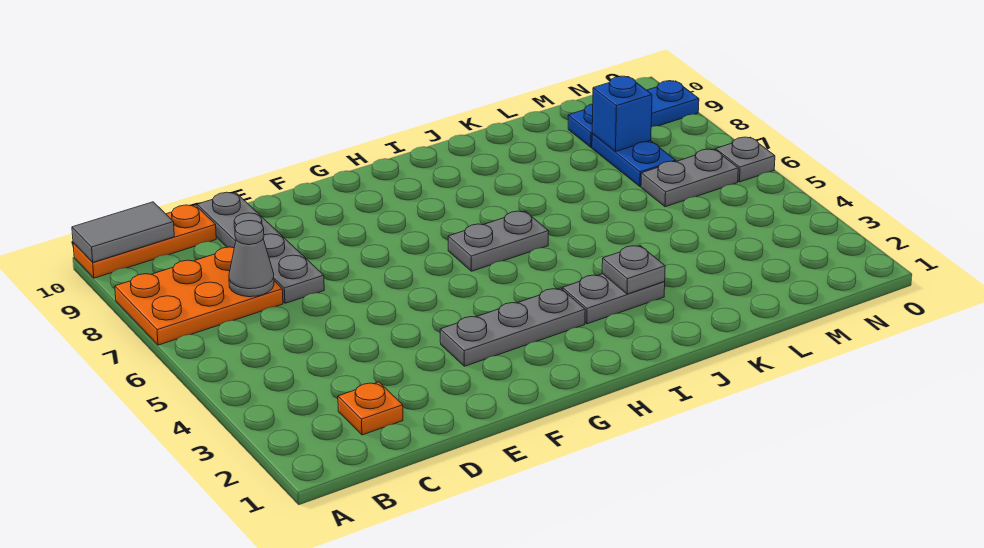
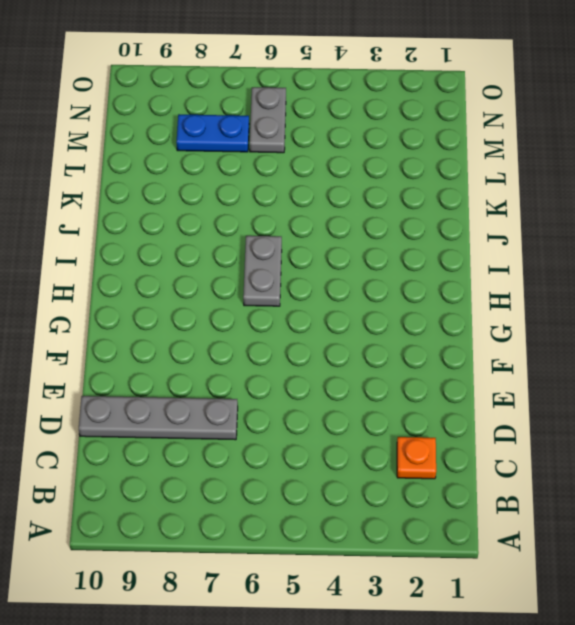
none -> orange 2x3 plate [115,247,283,345]
none -> orange 1x3 plate [73,205,216,278]
none -> grey 1x3 plate [440,288,585,366]

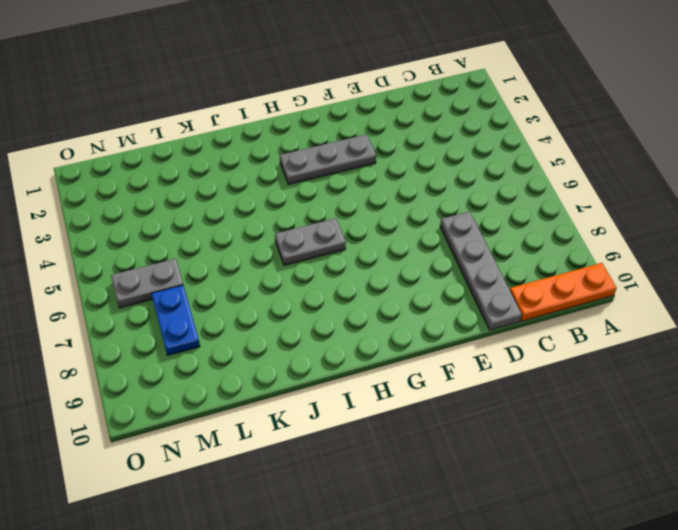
none -> orange 2x3 plate [115,247,283,345]
none -> orange 1x1 plate [338,382,403,435]
none -> grey 1x2 plate [563,274,665,324]

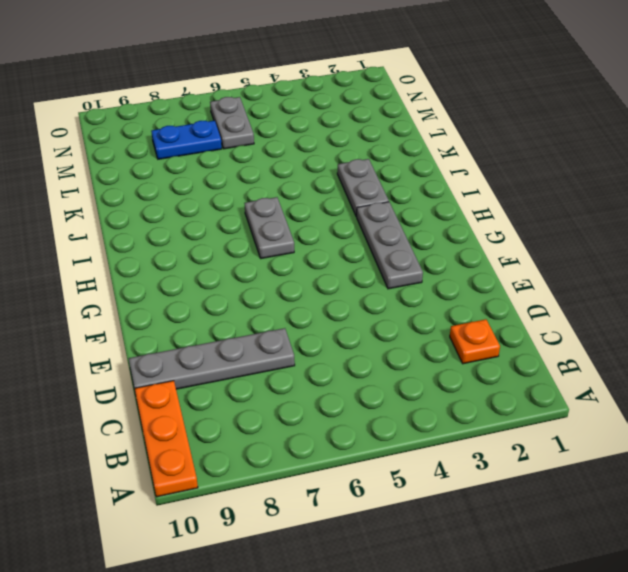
none -> orange 2x3 plate [115,247,283,345]
none -> blue 1x3 plate [568,81,699,147]
none -> grey 1x1 plate [716,137,775,182]

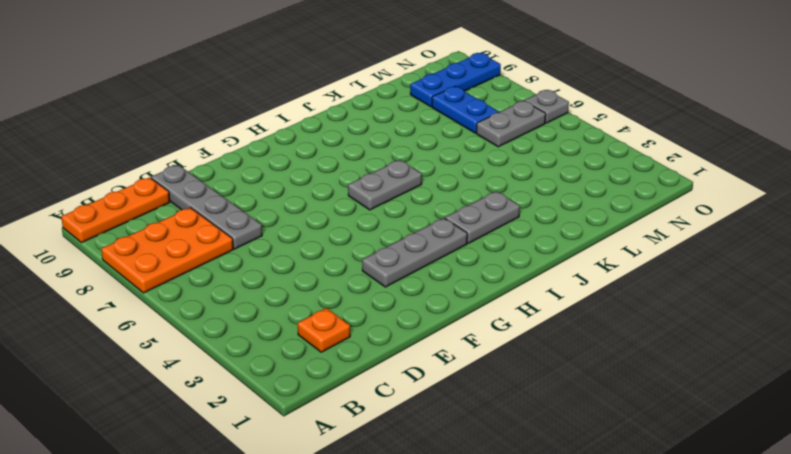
none -> grey 1x2 tile [72,202,174,262]
none -> grey 1x1 cone [229,220,274,297]
none -> grey 1x1 plate [602,245,665,294]

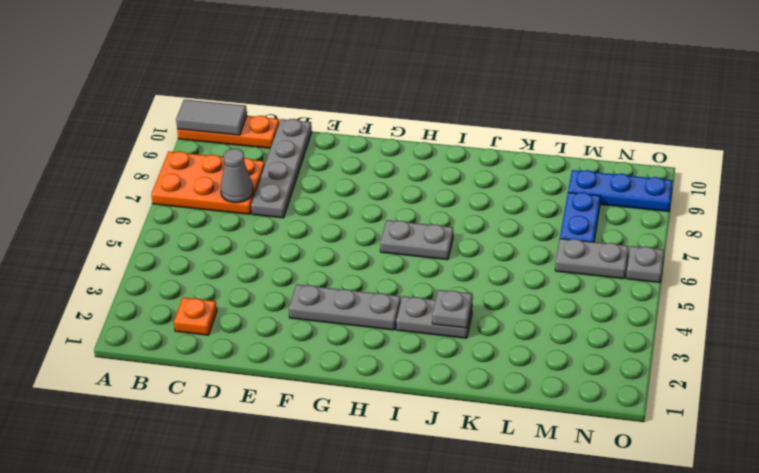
none -> blue 1x1 brick [592,76,652,151]

